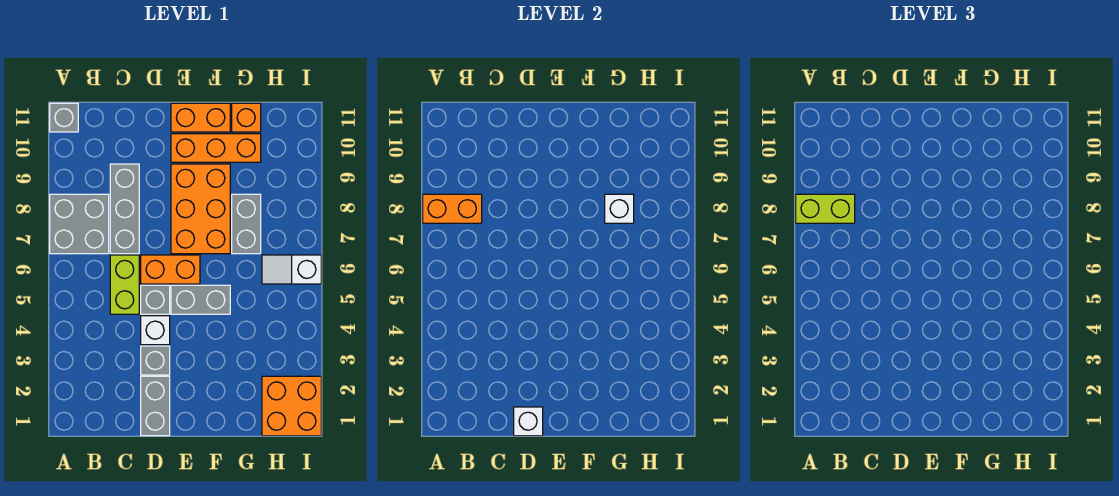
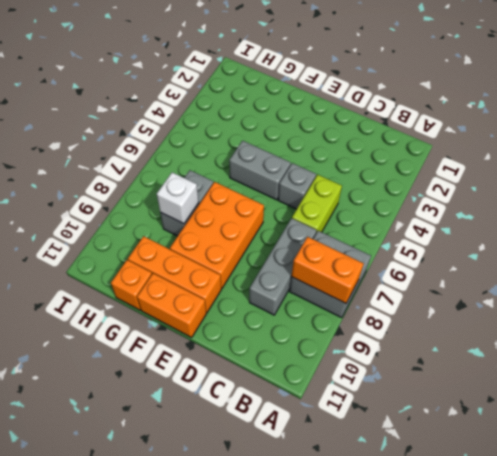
none -> grey 1x1 brick [50,103,78,132]
none -> grey 1x2 brick [141,376,170,436]
none -> grey 1x1 brick [141,346,170,375]

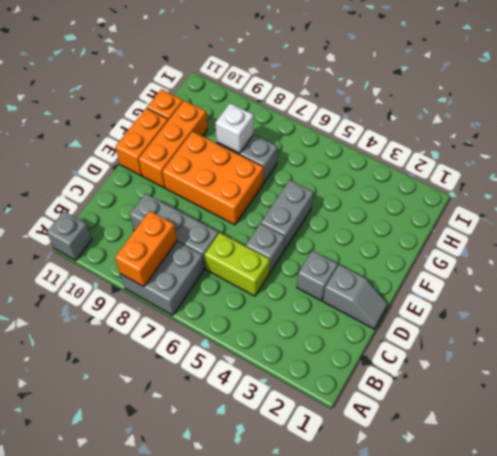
grey 1x2 slope [323,265,388,329] -> grey 1x2 brick [141,376,170,436]
none -> white 1x1 brick [141,316,170,345]
none -> orange 1x2 brick [141,255,200,284]
none -> orange 2x2 brick [262,376,321,436]

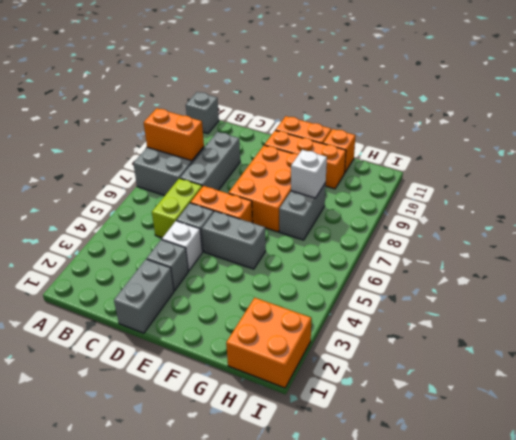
none -> white 1x2 slope [262,255,321,284]
none -> white 1x1 brick [514,407,543,436]
none -> lime 1x2 brick [796,194,855,223]

